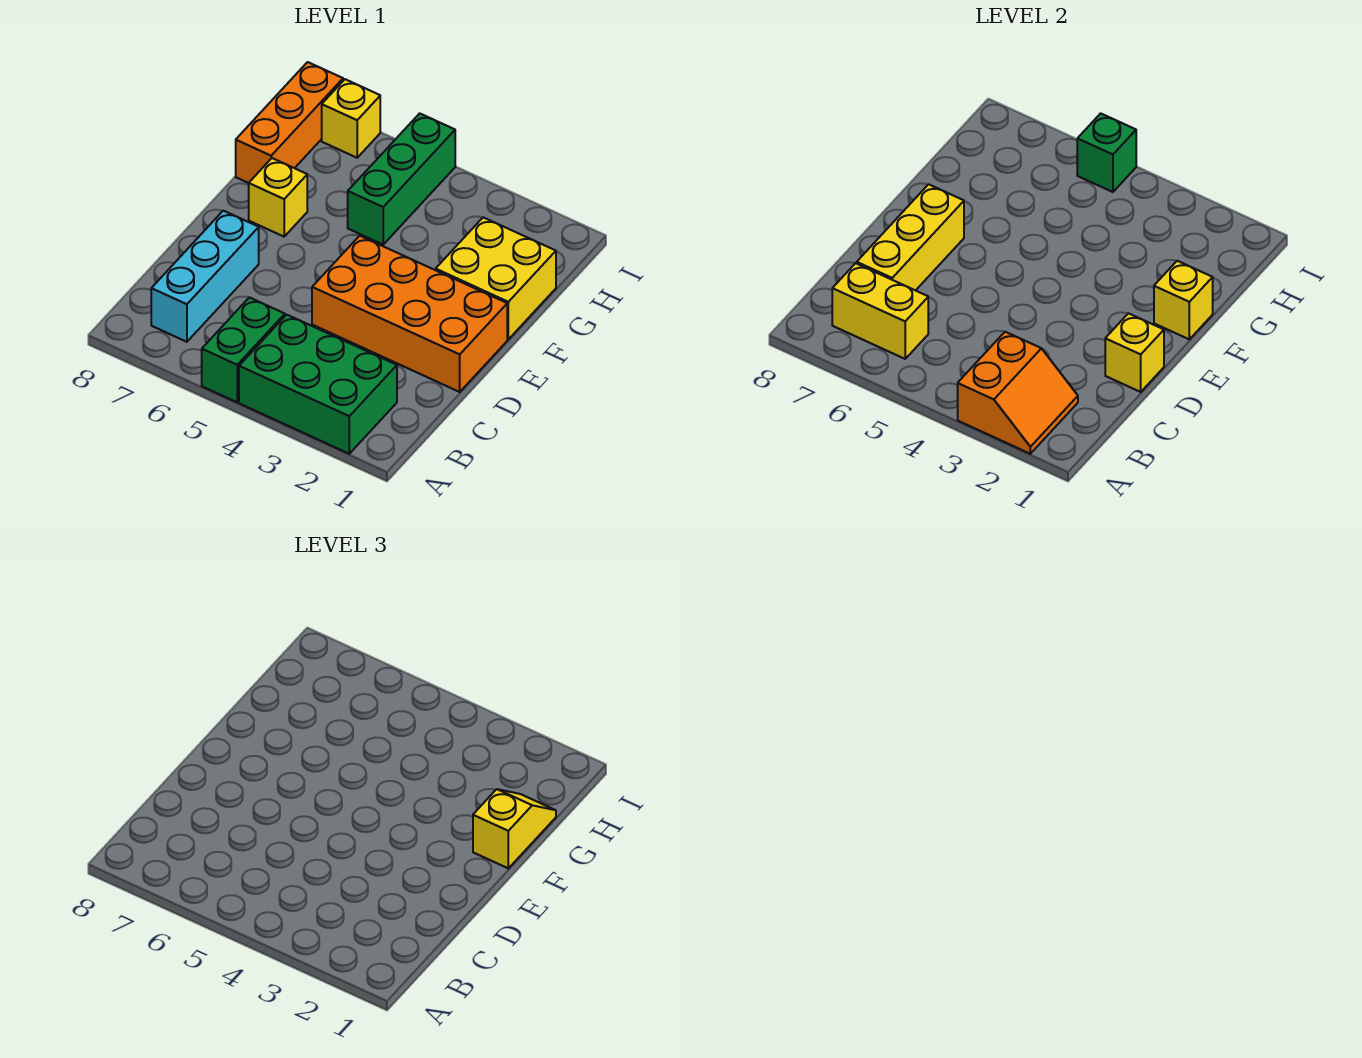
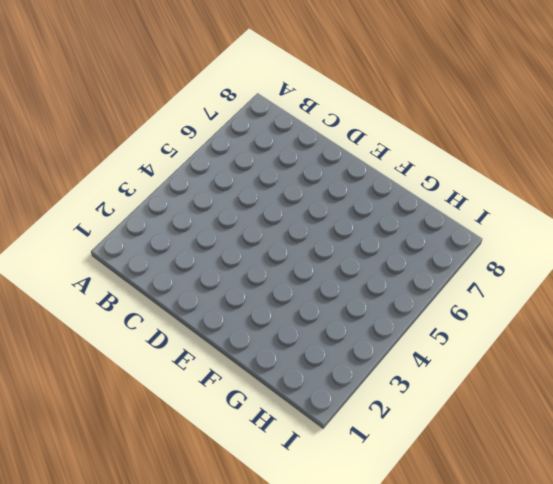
none -> green 2x3 brick [239,315,397,454]
none -> green 1x2 brick [202,297,285,402]
none -> cyan 1x3 brick [151,211,259,342]

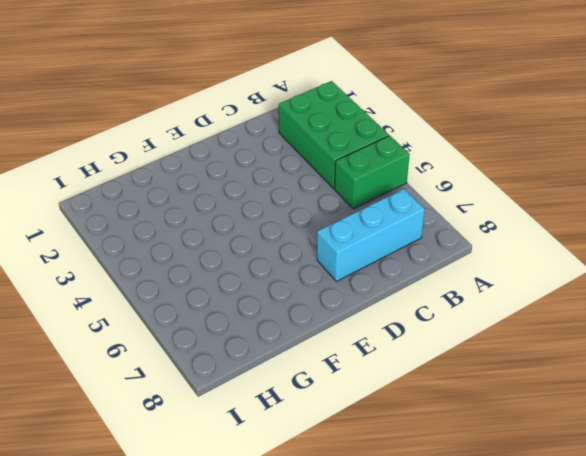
none -> orange 2x4 brick [312,236,507,392]
none -> yellow 2x2 brick [436,217,556,339]
none -> yellow 1x1 brick [249,158,307,237]

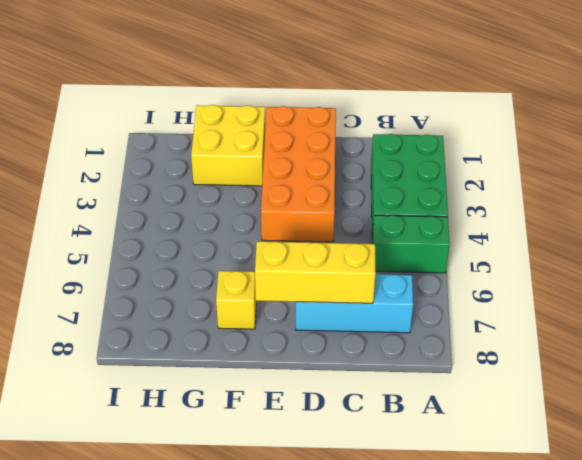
none -> green 1x3 brick [348,113,455,244]
none -> orange 1x3 brick [236,62,343,183]
none -> yellow 1x1 brick [322,79,380,158]

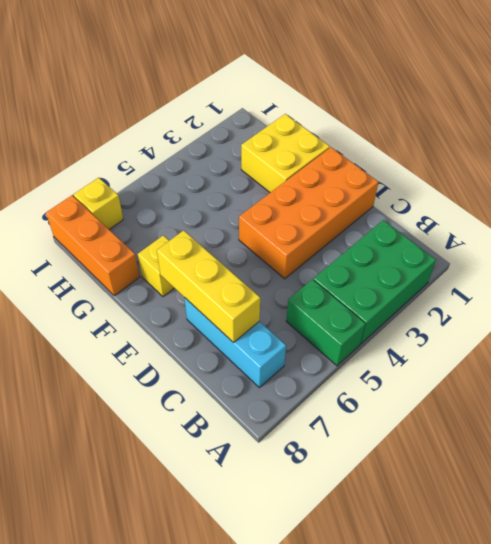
none -> green 1x3 brick [348,113,455,244]
none -> orange 2x2 slope [958,332,1078,454]
none -> yellow 1x2 brick [832,263,928,359]

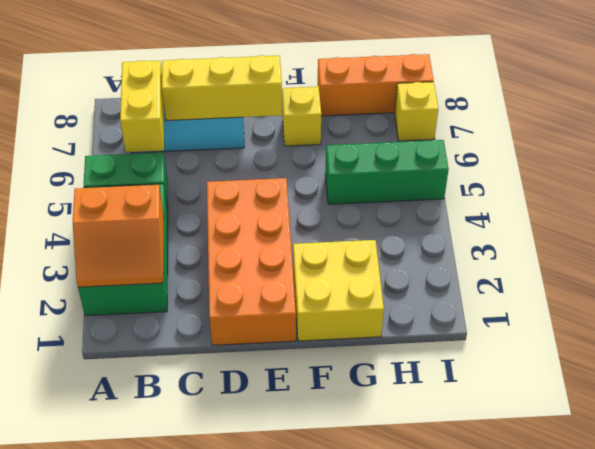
none -> yellow 1x1 brick [1105,313,1164,392]
none -> yellow 1x1 brick [1154,261,1213,339]
none -> green 1x1 brick [1077,113,1136,192]

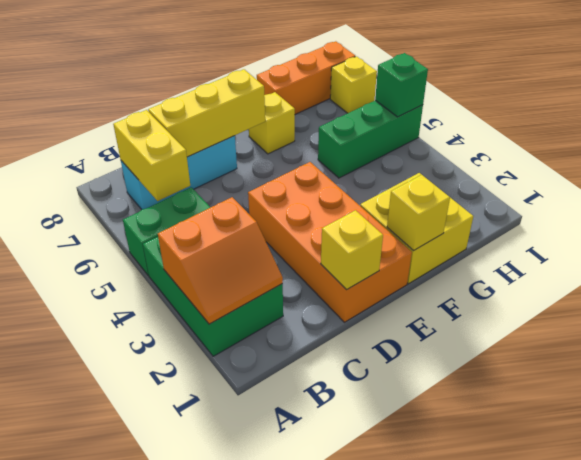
none -> yellow 1x2 slope [473,789,556,868]

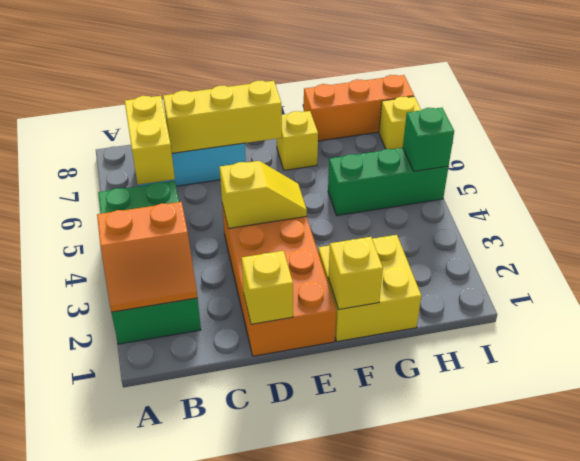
yellow 1x2 slope [220,161,307,229] -> yellow 1x2 slope moved to [473,789,556,868]

